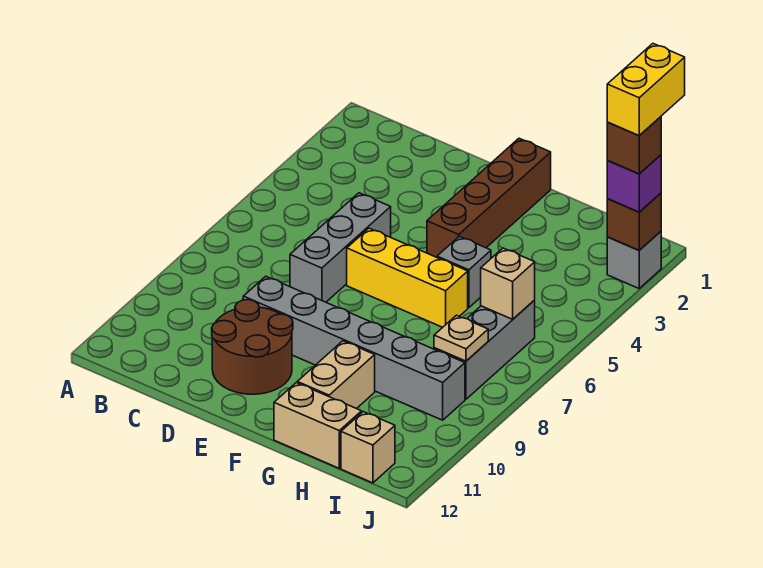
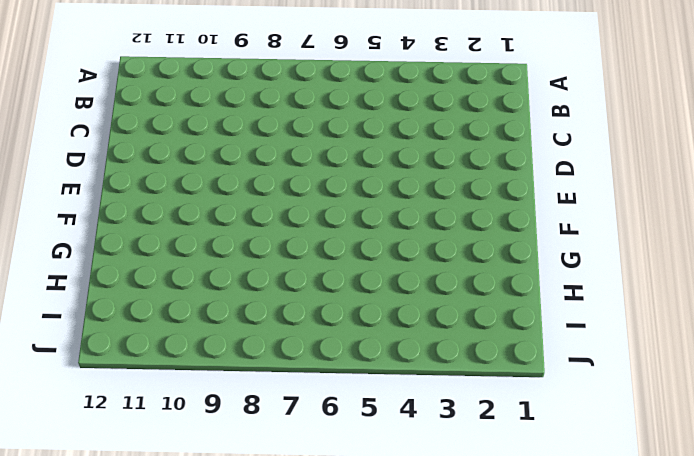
none -> grey 1x3 brick [290,193,391,302]
none -> grey 1x6 brick [243,276,465,420]
none -> brown 2x2 round brick [212,300,293,394]

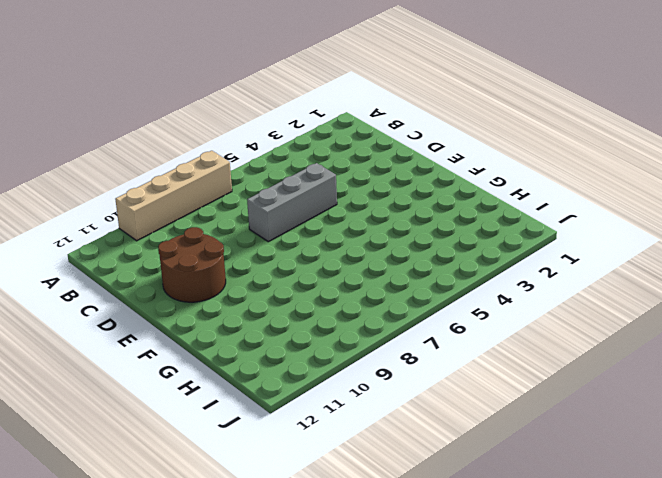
tan 1x4 brick [115,151,232,241] -> none
none -> grey 1x6 brick [243,276,465,420]
none -> yellow 1x3 brick [347,228,468,327]
none -> brown 1x4 brick [427,138,551,257]

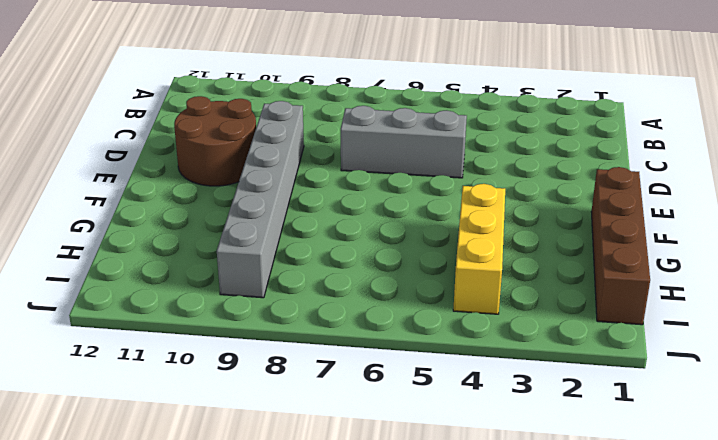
brown 1x4 brick [591,167,650,325] -> brown 1x4 brick turned to [427,138,551,257]
yellow 1x3 brick [453,184,505,314] -> yellow 1x3 brick moved to [347,228,468,327]
none -> grey 1x1 brick [437,236,491,308]
none -> tan 1x2 brick [297,341,375,409]
none -> tan 1x2 brick [274,383,362,468]

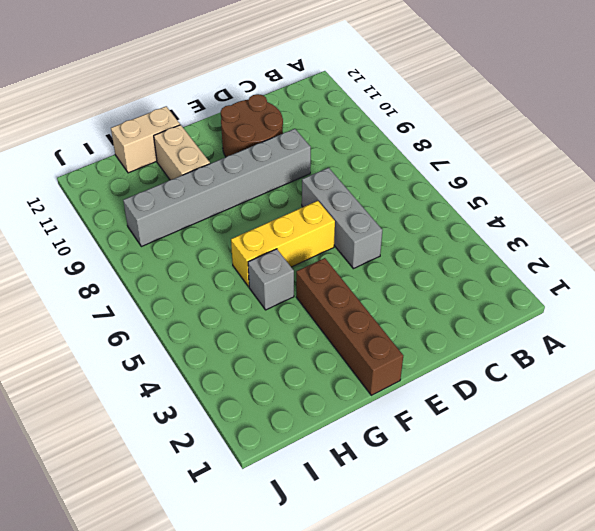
none -> grey 1x3 brick [434,300,535,399]
none -> tan 1x1 brick [341,412,395,483]
none -> grey 1x1 brick [607,231,662,288]

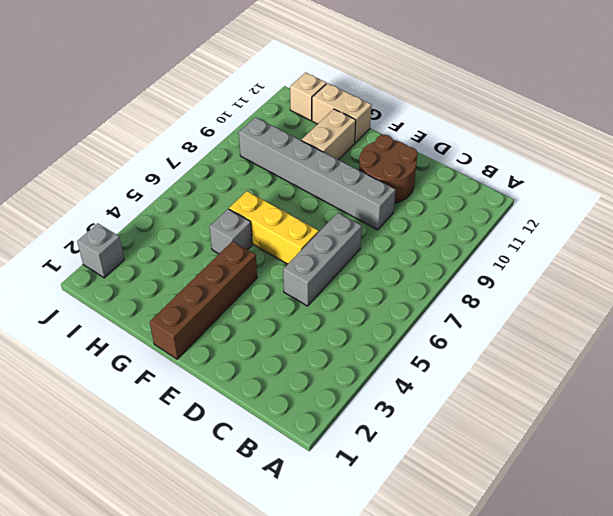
none -> grey 1x3 brick [434,300,535,399]
none -> tan 1x1 brick [481,248,535,319]
none -> tan 1x1 plate [434,315,488,361]

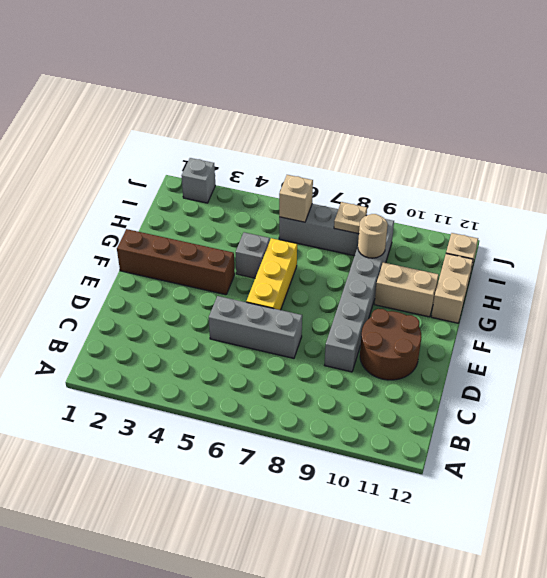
tan 1x1 round brick [358,214,388,258] -> none
none -> brown 1x1 brick [607,193,661,250]
none -> purple 1x1 brick [607,155,661,212]
none -> brown 1x1 brick [607,117,661,174]

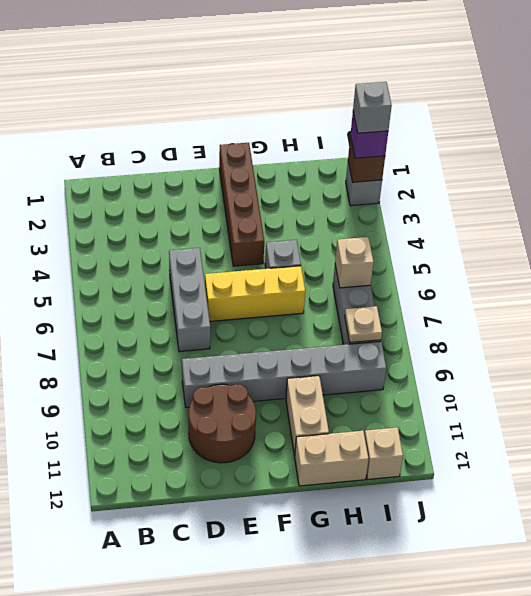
grey 1x1 brick [353,82,392,133] -> brown 1x1 brick [607,117,661,174]
none -> yellow 1x2 brick [607,44,685,136]

